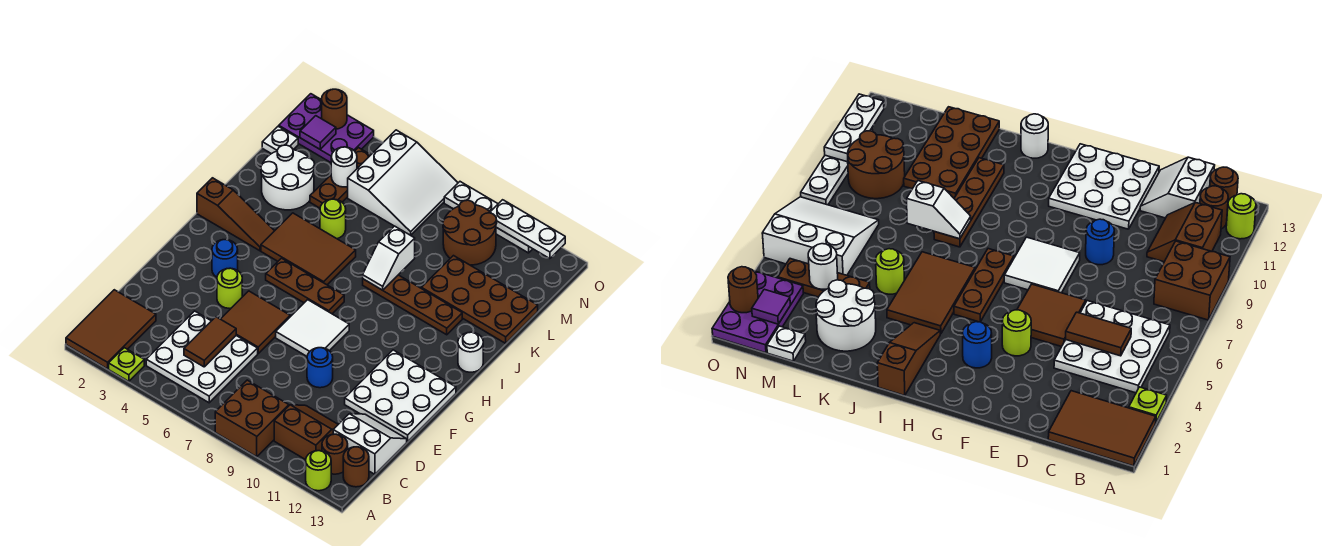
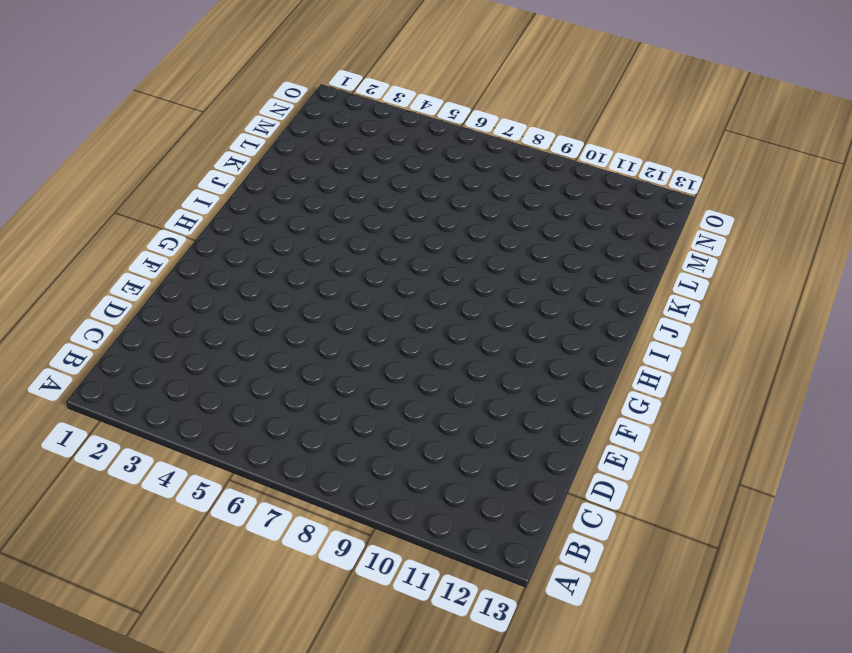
none -> brown 2x3 tile [66,290,156,369]
none -> lime 1x1 plate [109,348,144,381]
none -> brown 2x2 brick [215,380,289,457]
none -> lime 1x1 round brick [306,451,331,491]

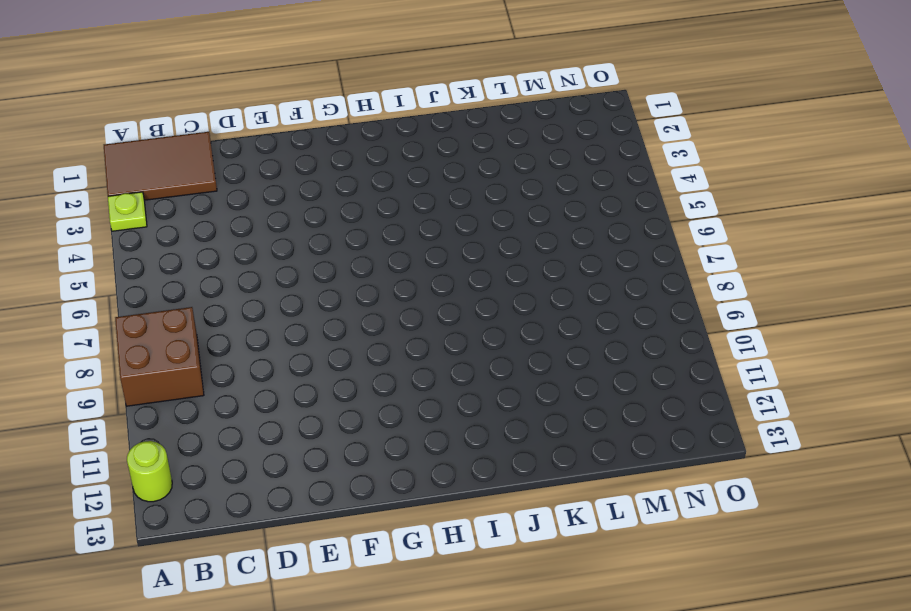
none -> white 3x3 plate [146,311,258,403]
none -> brown 2x2 slope [274,405,338,460]
none -> brown 1x1 round brick [322,434,348,474]
none -> brown 1x1 round brick [343,447,369,487]

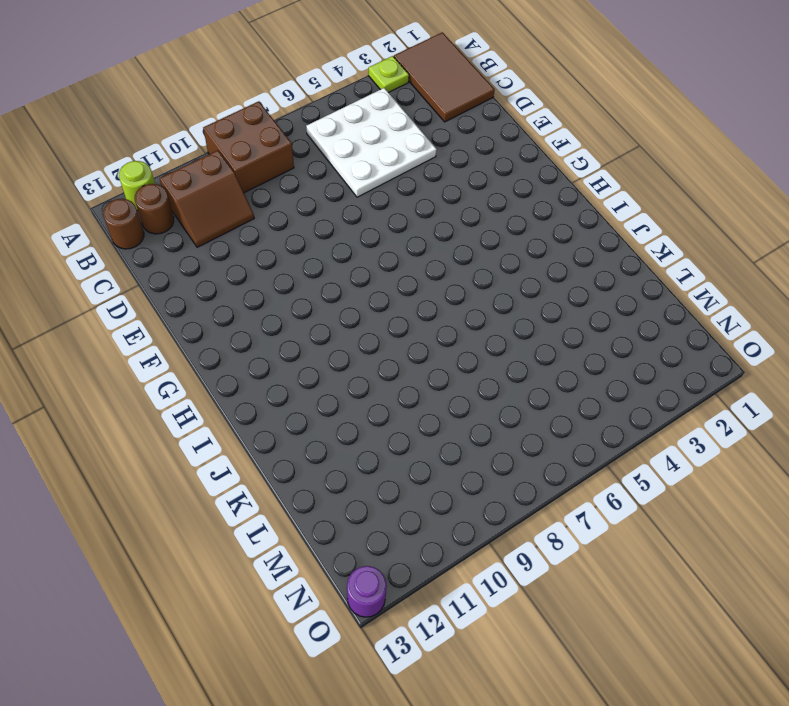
purple 1x1 round brick [347,566,387,617] -> none
none -> white 2x2 slope [333,414,407,474]
none -> brown 2x2 tile [221,291,290,353]
none -> blue 1x1 round brick [307,348,333,388]
none -> white 3x3 plate [345,350,456,442]

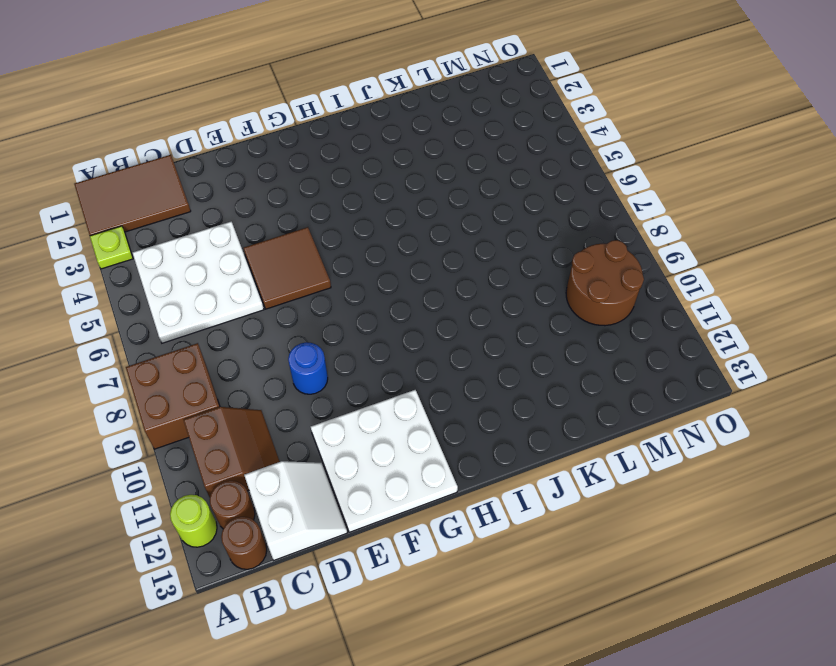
none -> lime 1x1 round brick [217,268,242,308]
none -> white 2x2 tile [276,300,349,356]
none -> blue 1x1 round brick [212,240,238,277]
none -> brown 1x3 plate [266,258,344,314]

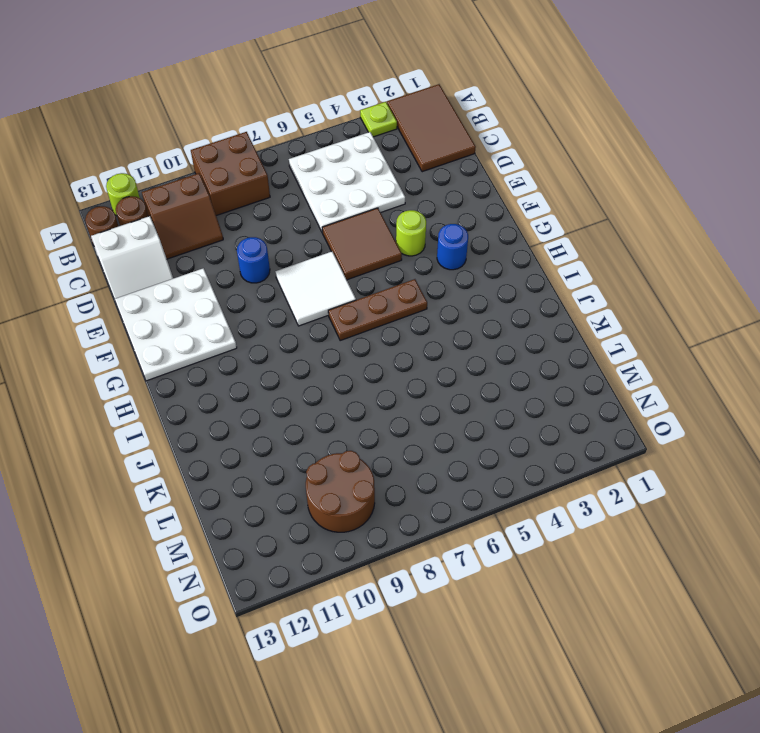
none -> brown 1x3 slope [197,178,274,251]
none -> brown 2x3 tile [261,213,356,285]
none -> white 1x1 round brick [458,332,483,372]
none -> brown 1x4 plate [363,275,462,335]

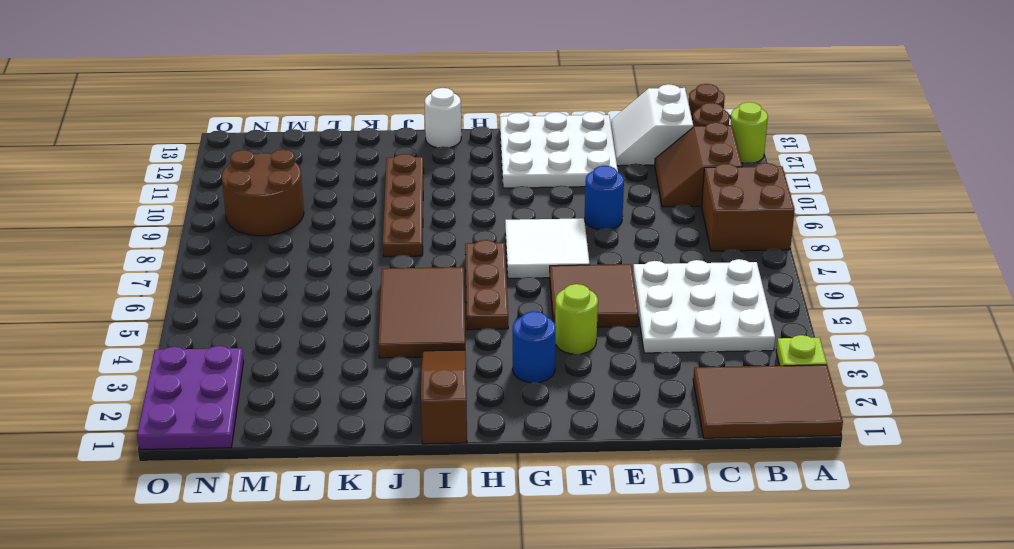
none -> white 2x2 round brick [261,145,315,210]
none -> lime 1x1 round brick [320,199,346,239]
none -> brown 2x4 plate [422,256,538,343]
none -> brown 1x3 plate [310,148,370,208]

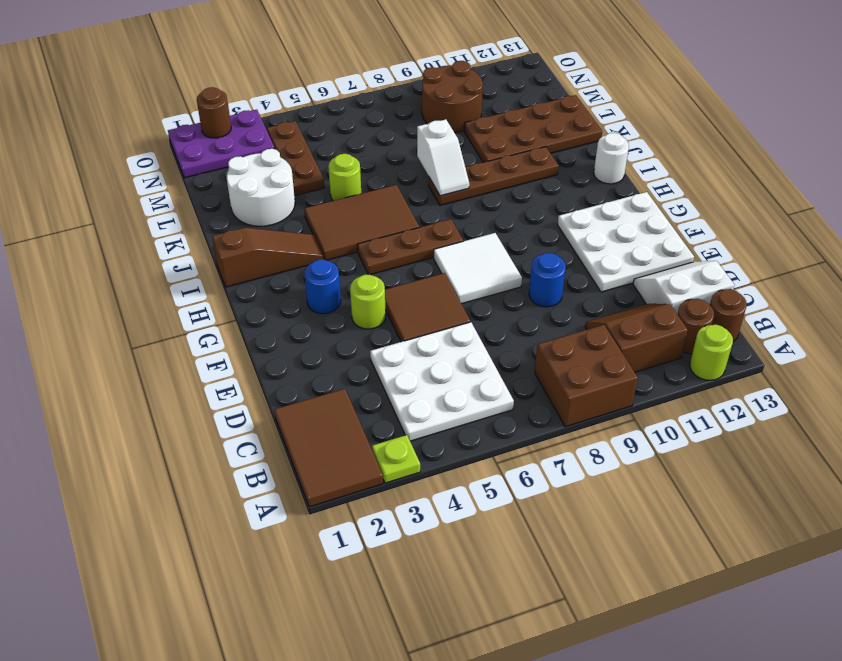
none -> white 1x1 plate [262,126,298,154]
none -> white 3x3 slope [348,130,458,235]
none -> white 1x4 plate [444,182,532,253]
none -> brown 1x2 tile [184,317,236,367]

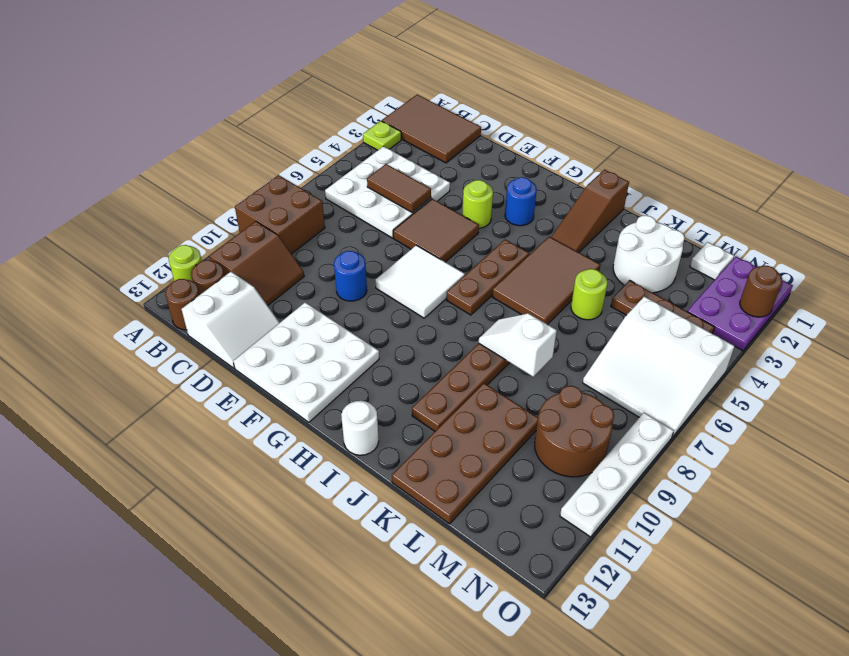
none -> white 1x1 round brick [331,147,357,187]
none -> purple 1x1 tile [300,116,336,149]
none -> white 1x3 plate [491,200,565,259]

